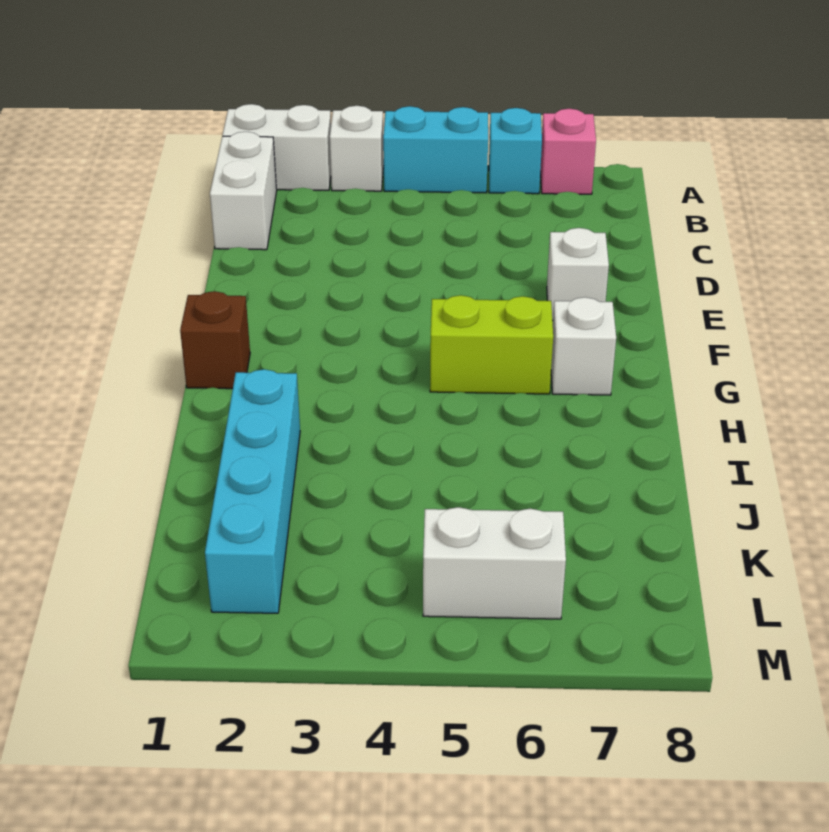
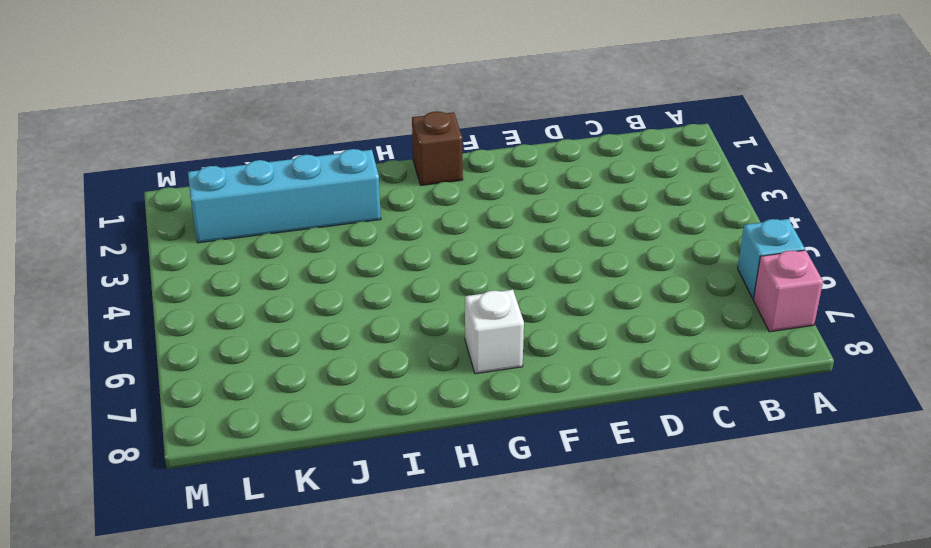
none -> white 1x2 brick [223,104,331,190]
none -> white 1x1 brick [330,106,384,191]
none -> cyan 1x2 brick [383,106,488,193]

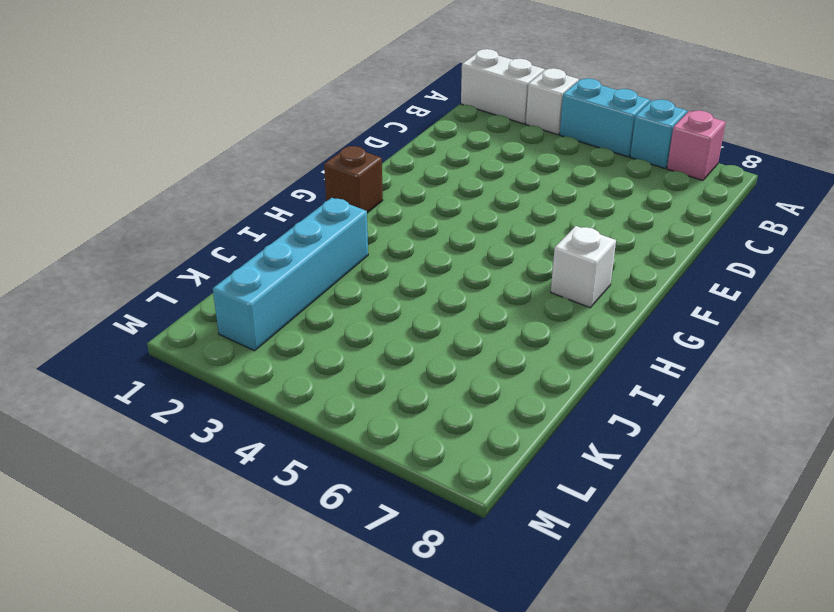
none -> white 1x2 brick [210,132,277,250]
none -> white 1x1 brick [547,228,609,320]
none -> lime 1x2 brick [430,295,553,394]

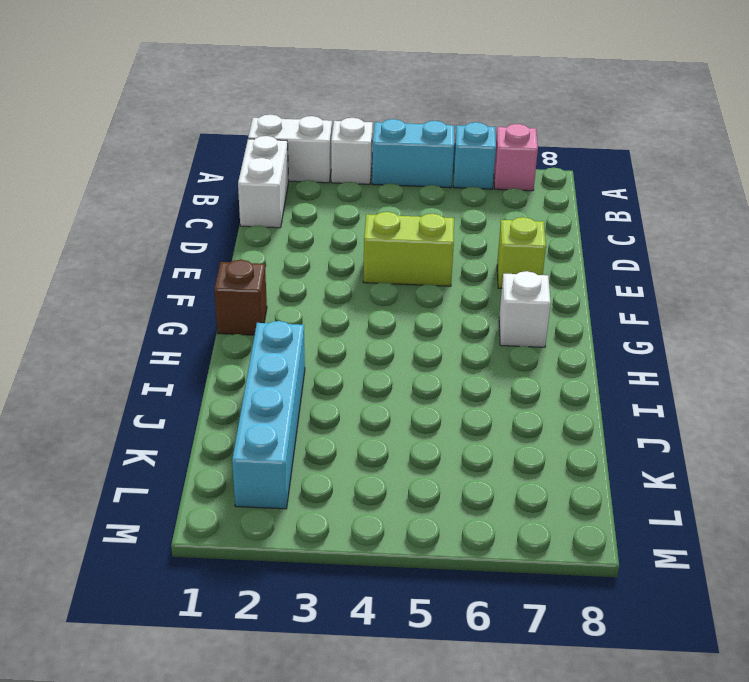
lime 1x2 brick [363,212,454,286] -> lime 1x2 brick moved to [430,295,553,394]
lime 1x1 brick [497,217,546,288] -> white 1x1 brick [547,228,609,320]
none -> white 1x2 brick [423,507,566,619]

